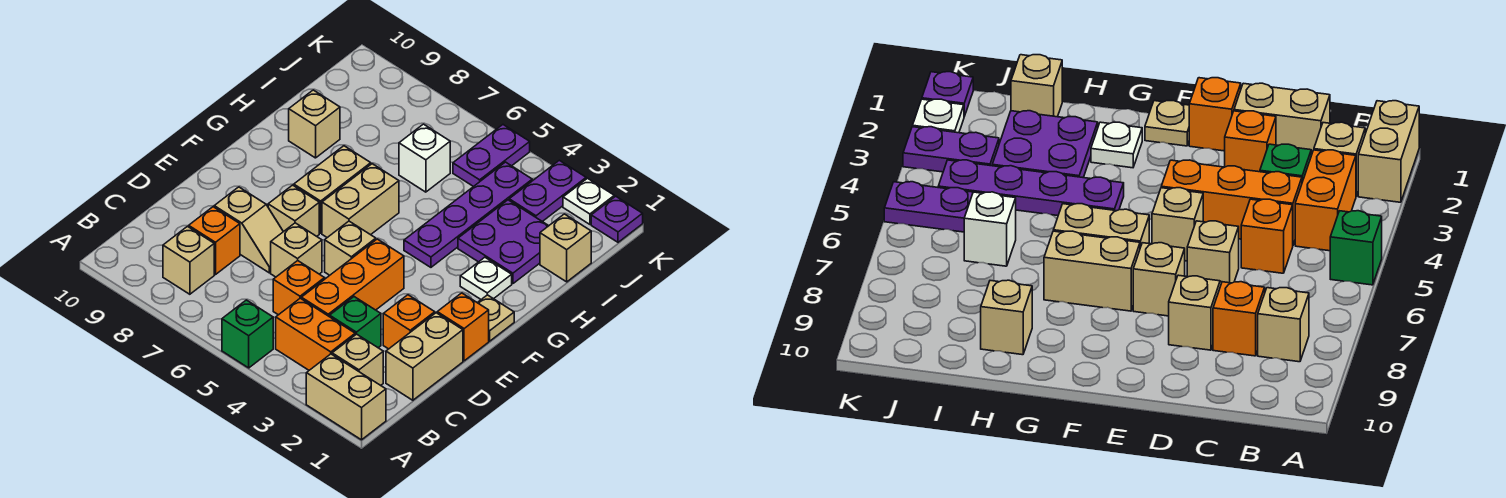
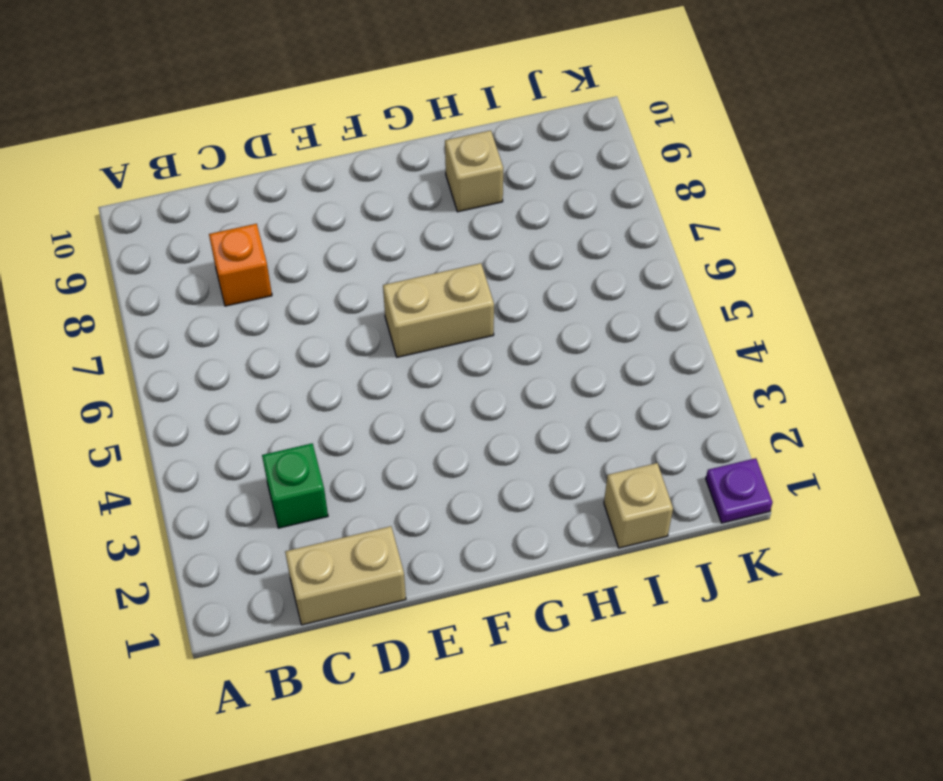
none -> tan 1x2 brick [306,354,386,440]
none -> green 1x1 brick [222,300,273,368]
none -> tan 1x1 brick [332,334,383,385]

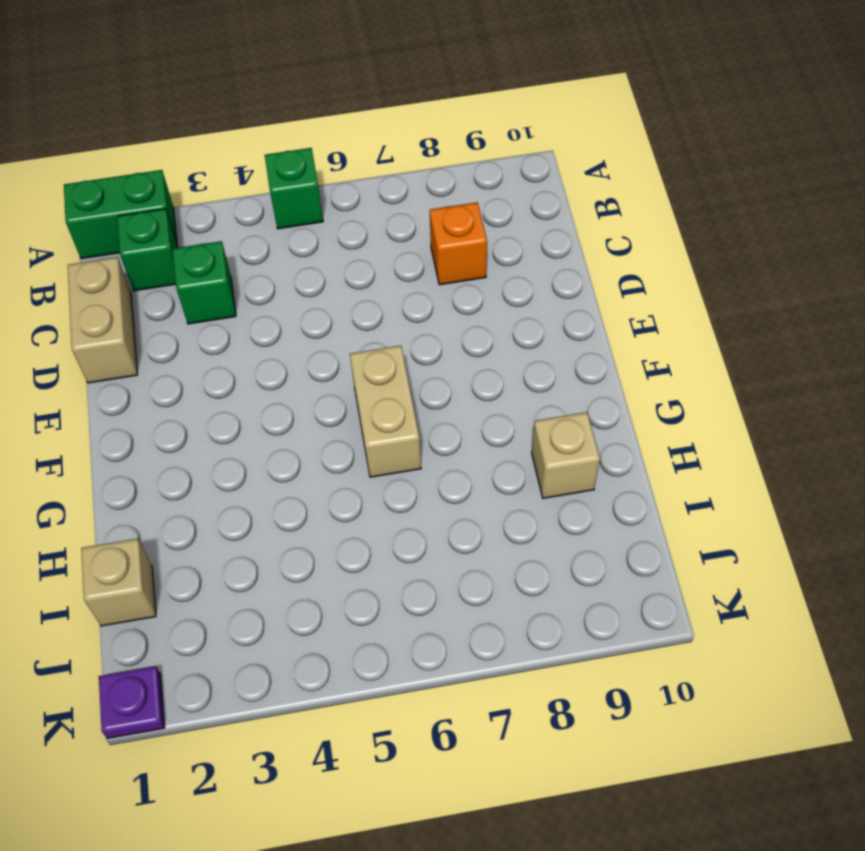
green 1x2 brick [64,170,177,259] -> tan 1x2 brick [306,354,386,440]
green 1x1 brick [117,209,178,291] -> tan 1x1 brick [332,334,383,385]
none -> orange 1x2 brick [276,298,355,370]
none -> tan 1x1 brick [163,227,214,294]
none -> orange 1x3 brick [301,239,404,317]

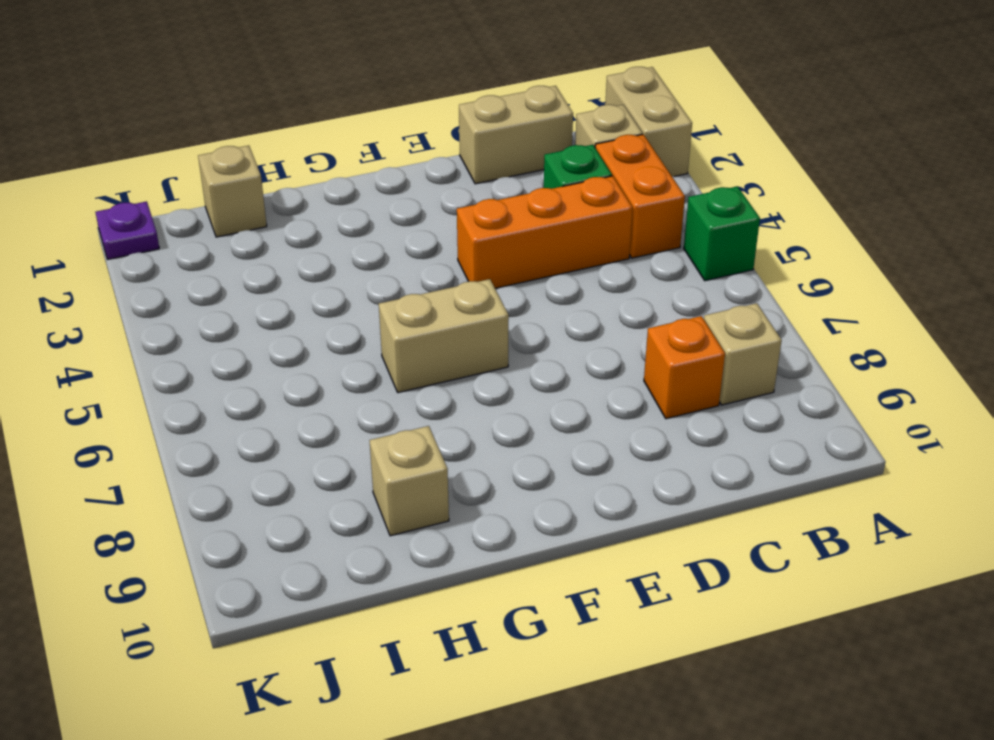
none -> orange 1x1 brick [273,261,325,315]
none -> orange 1x1 brick [383,295,435,349]
none -> tan 1x1 brick [271,223,322,277]

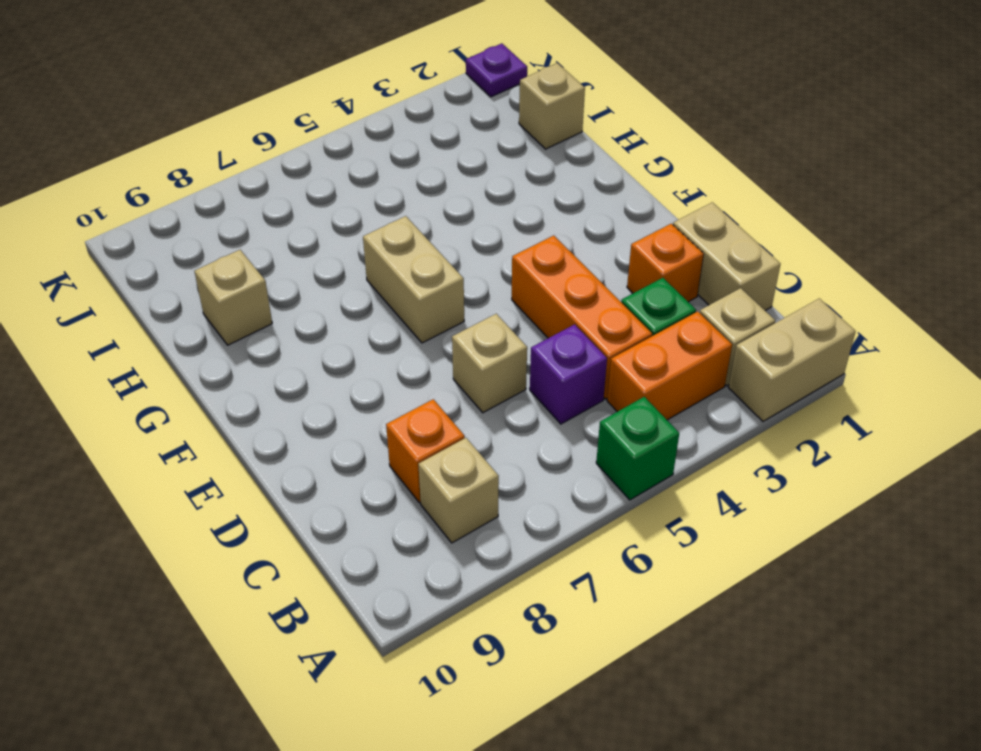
purple 1x1 brick [530,324,607,424] -> orange 1x1 brick [273,261,325,315]
none -> tan 1x2 slope [214,187,283,273]
none -> orange 1x1 brick [437,293,489,361]
none -> tan 1x1 brick [325,221,376,275]

